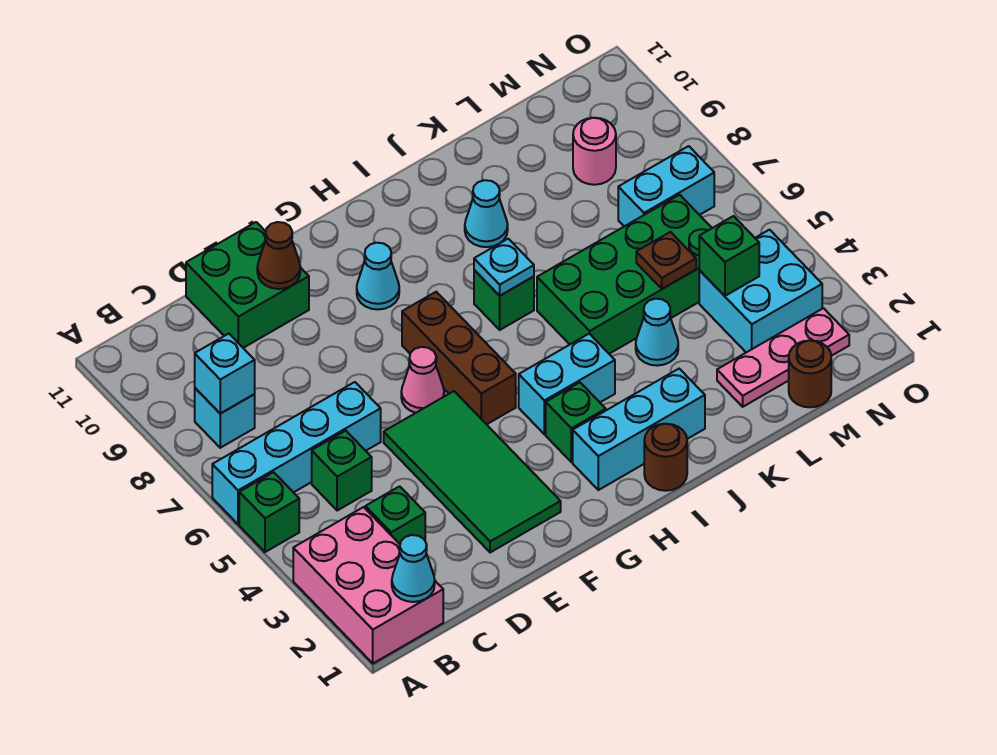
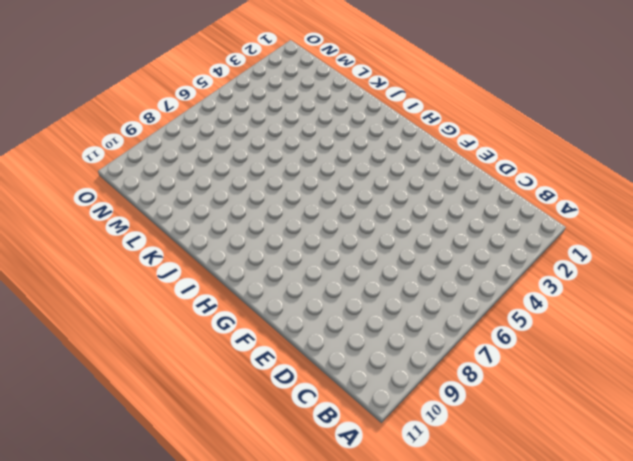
none -> pink 2x3 brick [293,507,443,663]
none -> green 1x1 brick [239,472,299,552]
none -> cyan 1x4 brick [212,382,381,524]
none -> cyan 1x1 brick [195,388,255,448]

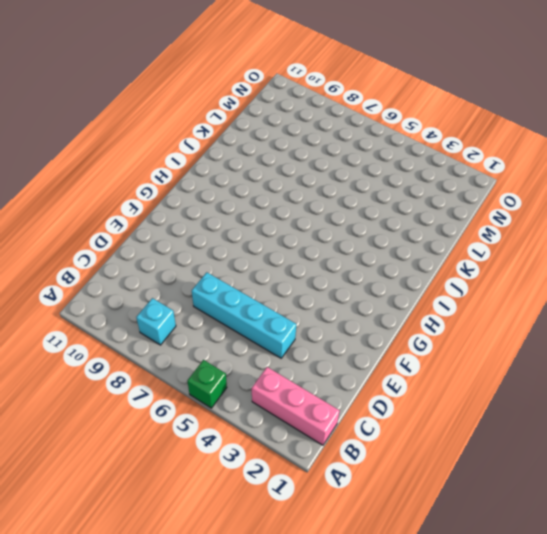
pink 1x3 brick [252,367,340,445] -> pink 2x3 brick [293,507,443,663]
cyan 1x4 brick [192,272,296,358] -> cyan 1x4 brick turned to [212,382,381,524]
none -> green 1x1 brick [365,486,425,544]
none -> green 1x1 brick [312,431,372,511]
none -> green 2x2 brick [186,222,309,348]
none -> green 2x4 tile [384,391,561,553]

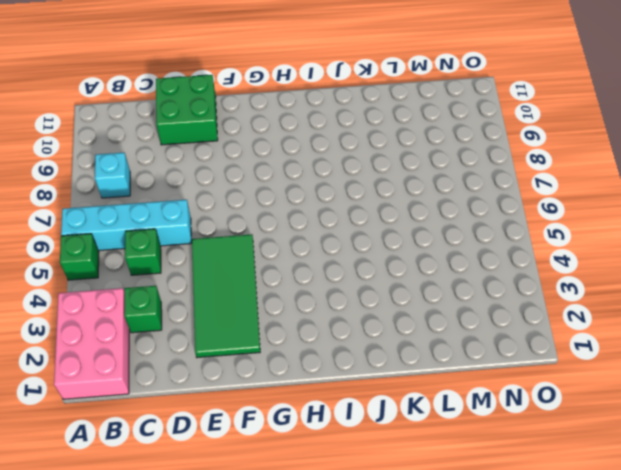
none -> pink 1x1 cone [401,347,444,413]
none -> brown 1x3 brick [402,292,516,424]
none -> cyan 1x1 cone [357,243,399,310]
none -> cyan 1x3 brick [573,369,705,490]

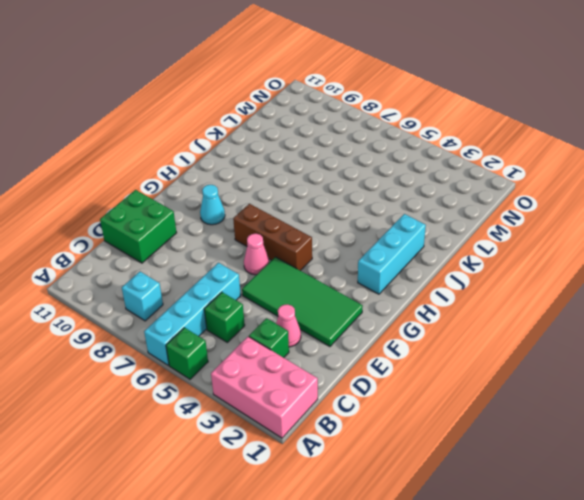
pink 1x1 cone [276,304,301,347] -> none
none -> green 1x1 brick [546,382,606,462]
none -> cyan 1x2 brick [519,334,615,434]
none -> brown 1x1 round brick [644,424,687,491]
none -> green 1x1 brick [474,270,534,330]

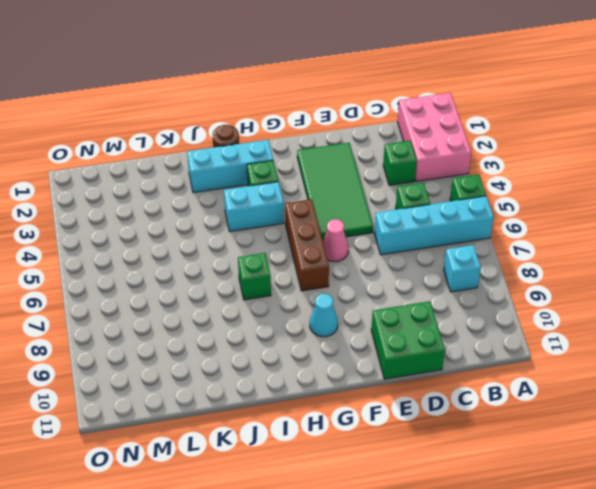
none -> green 2x4 brick [537,195,712,354]
none -> cyan 1x1 cone [465,180,508,247]
none -> cyan 1x1 cone [636,299,678,366]
none -> pink 1x3 plate [717,308,849,407]

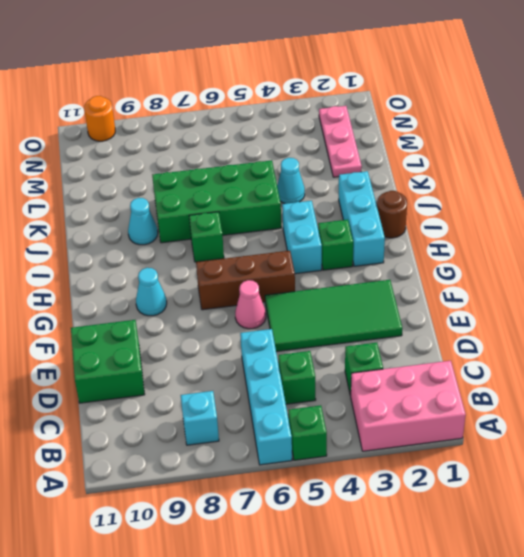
green 2x4 brick [152,160,281,243] -> green 2x4 brick turned to [537,195,712,354]
orange 1x1 round brick [84,96,115,141] -> none
none -> brown 1x1 round brick [789,340,831,407]
none -> cyan 2x2 brick [699,230,822,352]
none -> cyan 1x2 brick [618,146,714,226]
none -> pink 1x1 round brick [573,118,616,185]

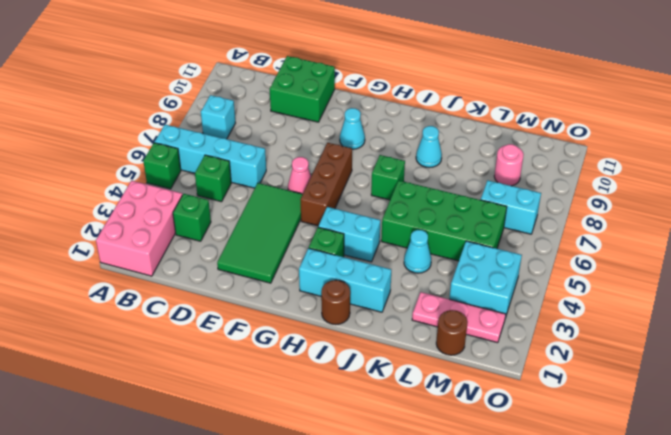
none -> cyan 1x1 cone [392,535,435,602]
none -> cyan 1x1 brick [195,334,255,414]
none -> brown 1x1 cone [257,222,300,289]
none -> cyan 1x1 plate [474,239,534,296]

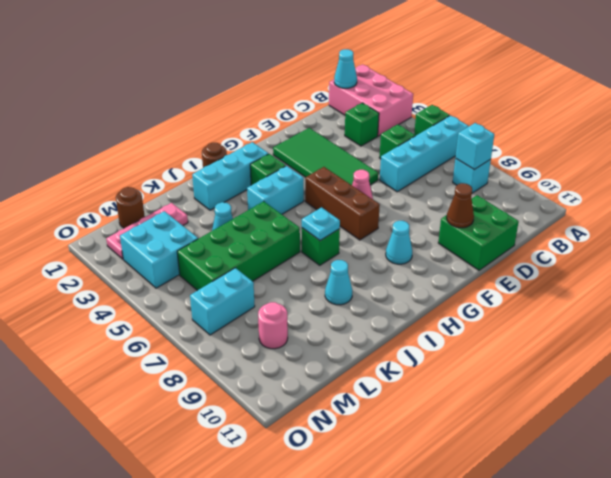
none -> brown 1x1 plate [636,232,696,289]
none -> green 1x1 brick [699,216,759,296]

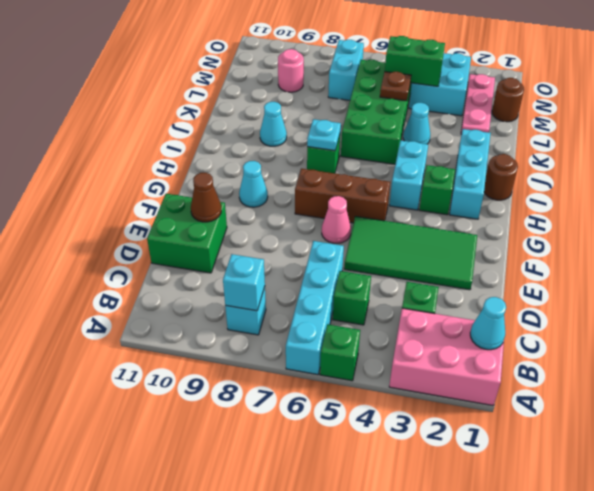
green 1x2 brick [385,36,445,86] -> green 1x1 brick [699,216,759,296]

